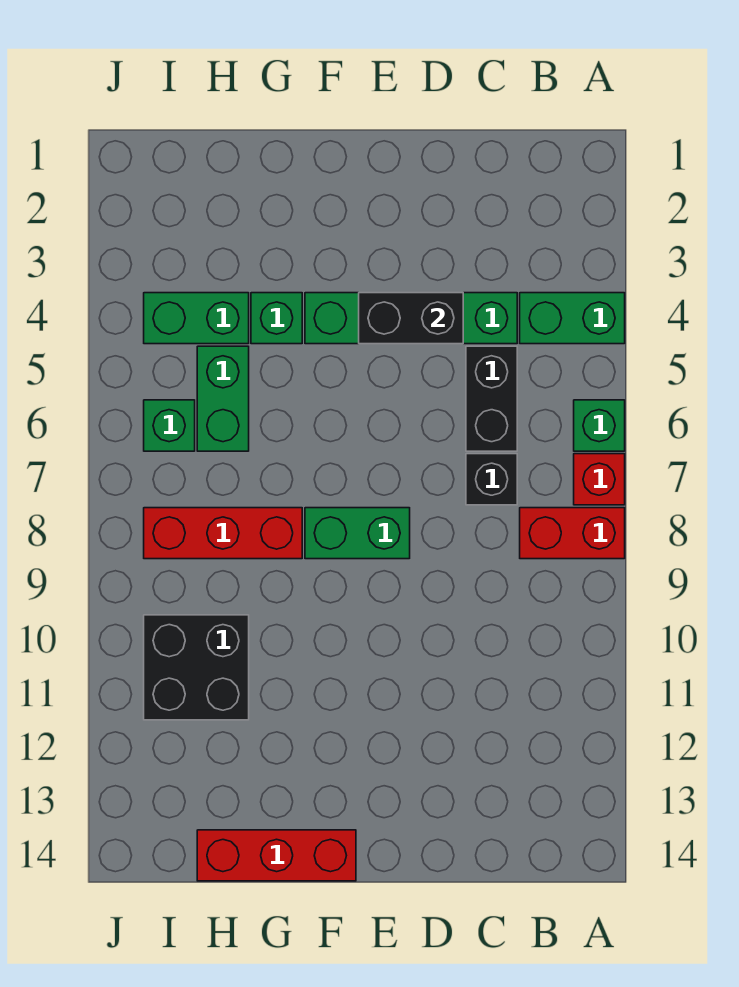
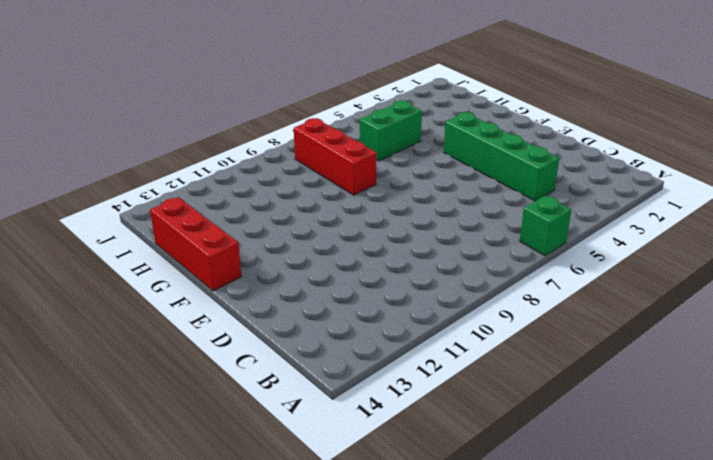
none -> green 1x2 brick [520,293,625,344]
none -> red 1x1 brick [574,454,625,505]
none -> red 1x2 brick [520,508,625,559]

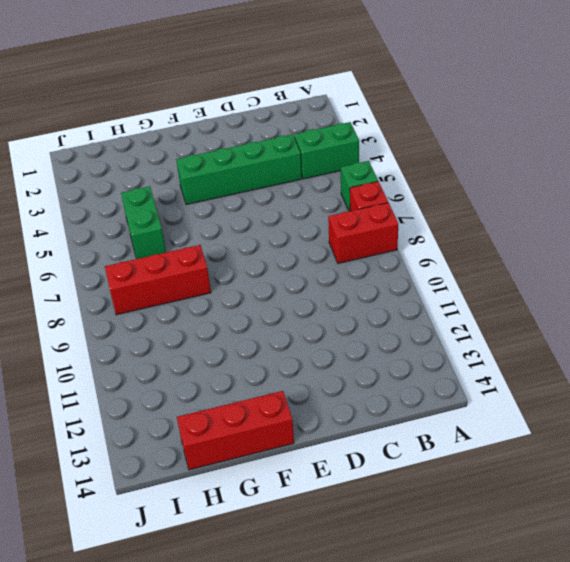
none -> black 1x2 brick [466,346,517,451]
none -> black 1x1 brick [466,454,517,505]
none -> green 1x2 brick [305,508,410,559]

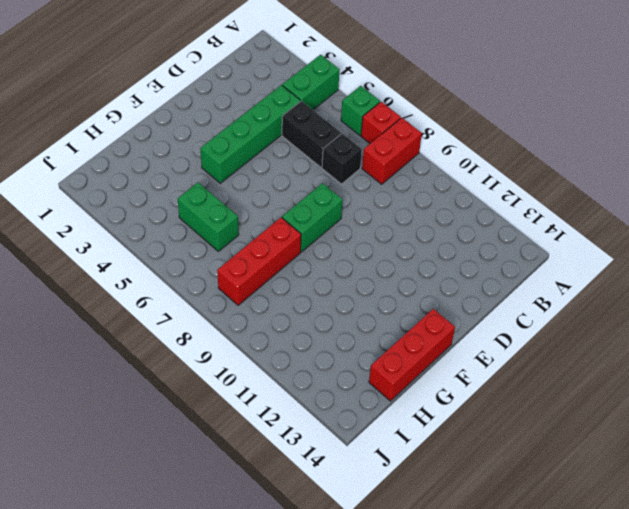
none -> green 1x1 brick [251,293,302,344]
none -> green 1x2 brick [144,293,249,344]
none -> black 2x2 brick [144,615,249,720]

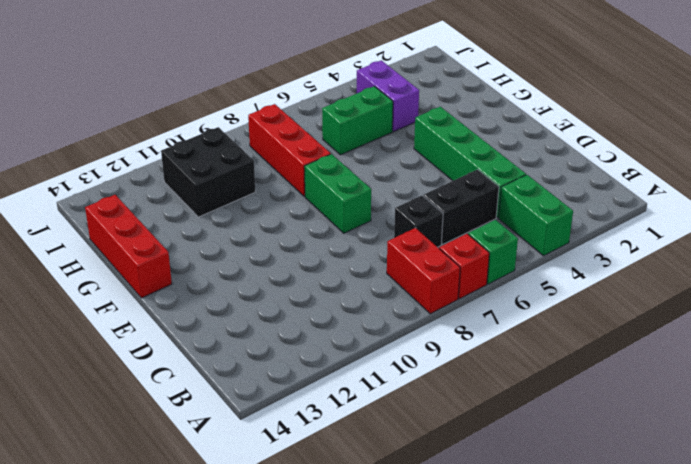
purple 1x2 brick [357,60,419,132] -> green 1x2 brick [144,293,249,344]
none -> green 1x1 brick [251,293,302,344]
none -> green 1x1 brick [144,400,195,451]
none -> black 1x2 brick [359,293,463,344]

